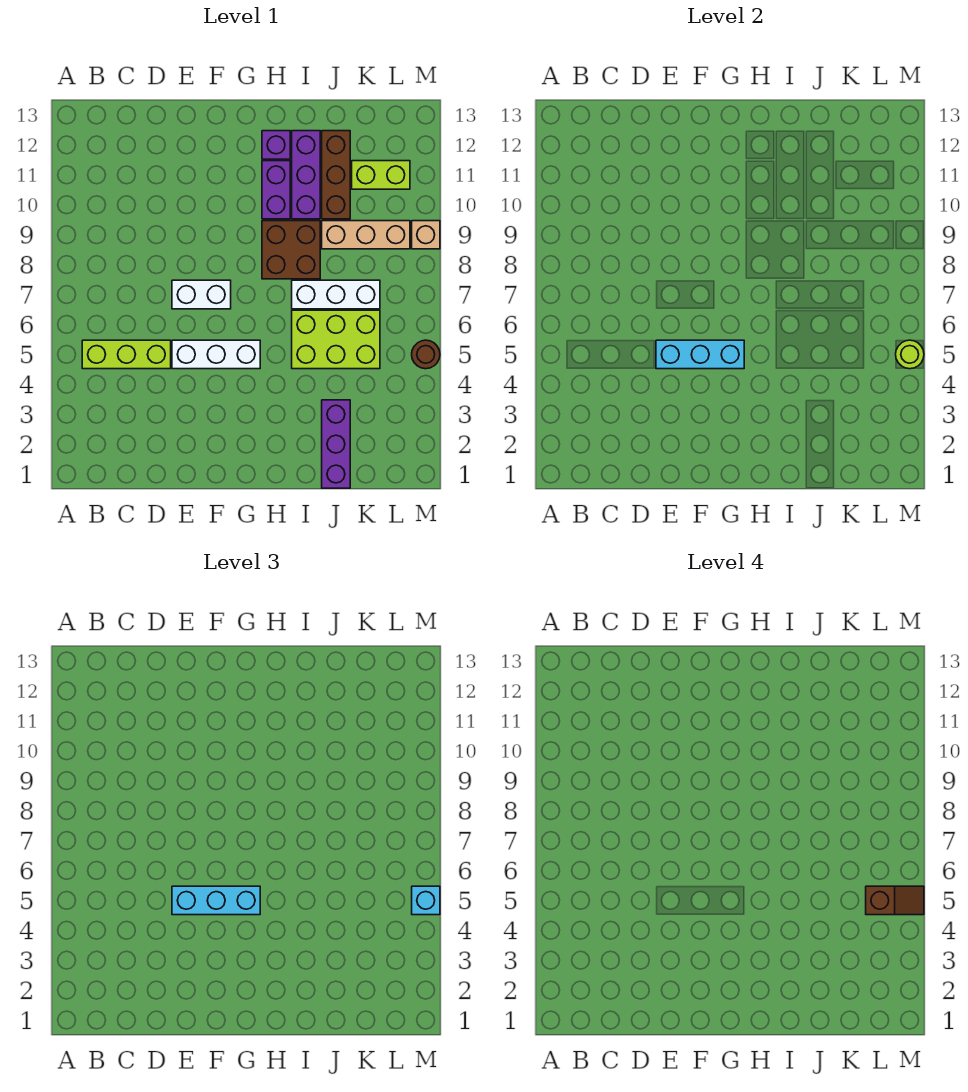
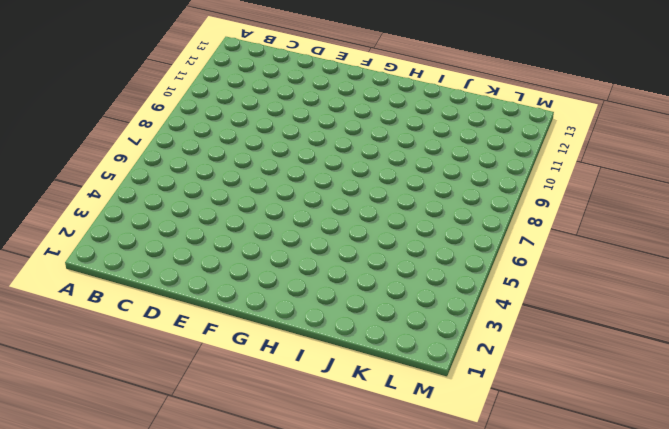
none -> lime 1x3 brick [82,340,171,369]
none -> white 1x3 brick [172,340,260,369]
none -> white 1x2 brick [172,280,231,309]

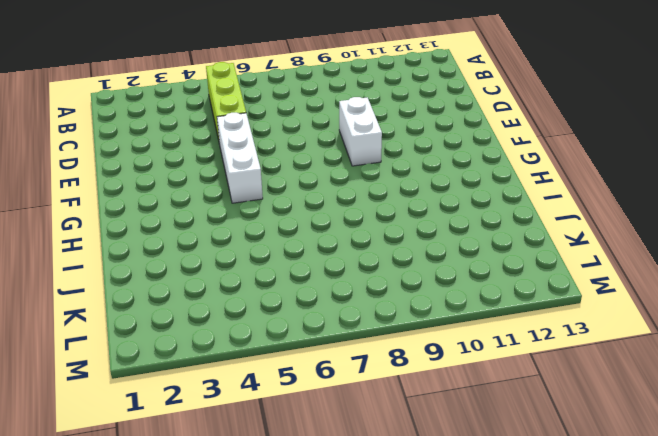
white 1x2 brick [339,97,382,166] -> white 1x2 brick moved to [172,280,231,309]
none -> brown 2x2 brick [262,221,320,279]
none -> purple 1x2 brick [262,161,290,219]
none -> purple 1x1 brick [262,131,290,159]

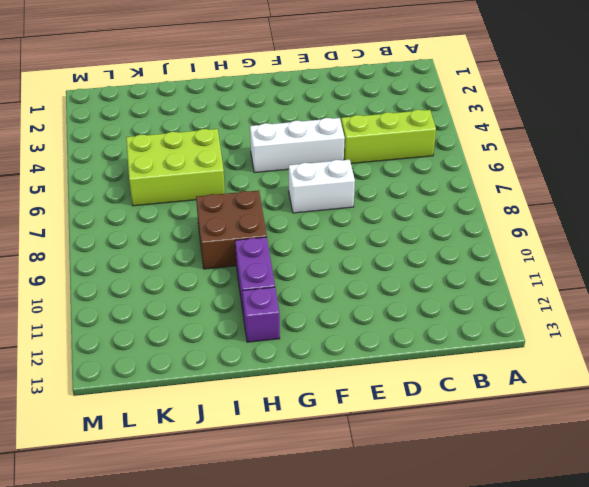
none -> white 1x3 brick [292,280,380,309]
none -> purple 1x3 brick [292,131,320,219]
none -> purple 1x3 brick [322,400,350,488]

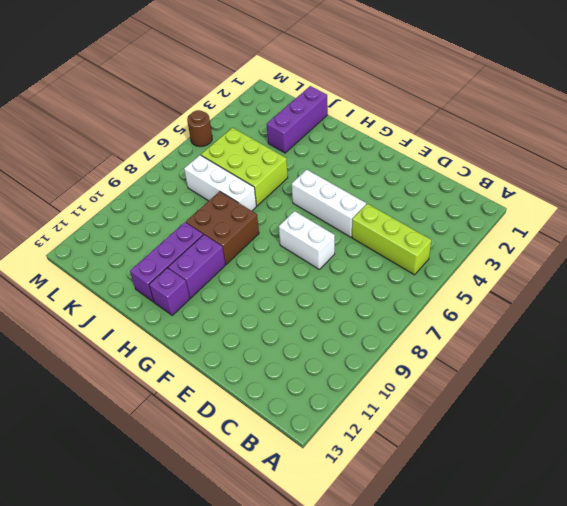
none -> tan 1x3 brick [322,221,410,249]
none -> brown 1x3 brick [322,131,350,219]
none -> lime 1x2 brick [352,161,410,189]

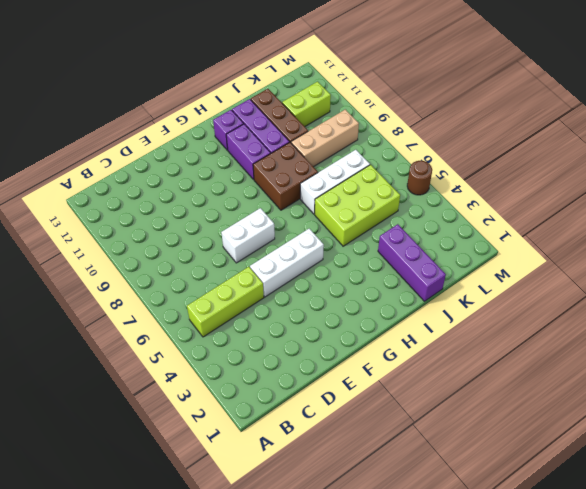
none -> tan 1x1 brick [412,221,440,249]
none -> cyan 1x3 brick [656,340,744,369]
none -> lime 1x1 round brick [896,340,924,369]

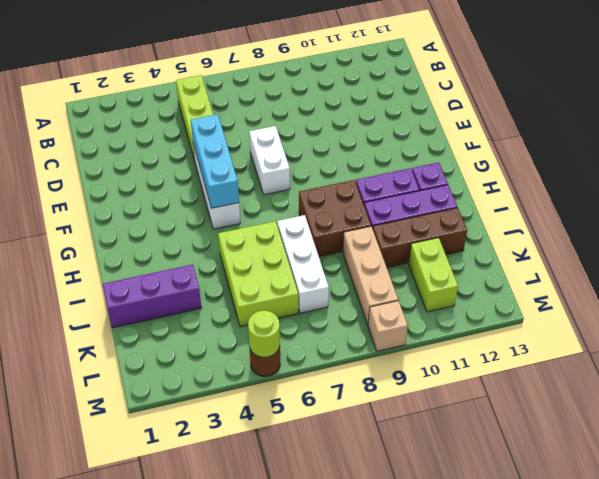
none -> cyan 1x3 brick [172,886,260,915]
none -> cyan 1x1 brick [412,886,440,915]
none -> brown 1x2 slope [866,886,924,915]

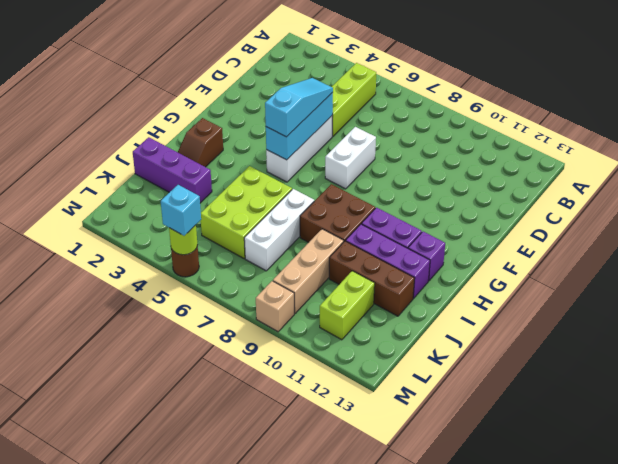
cyan 1x3 slope [265,78,333,137] -> cyan 1x3 brick [172,886,260,915]
brown 1x2 slope [178,118,223,167] -> brown 1x2 slope moved to [866,886,924,915]

